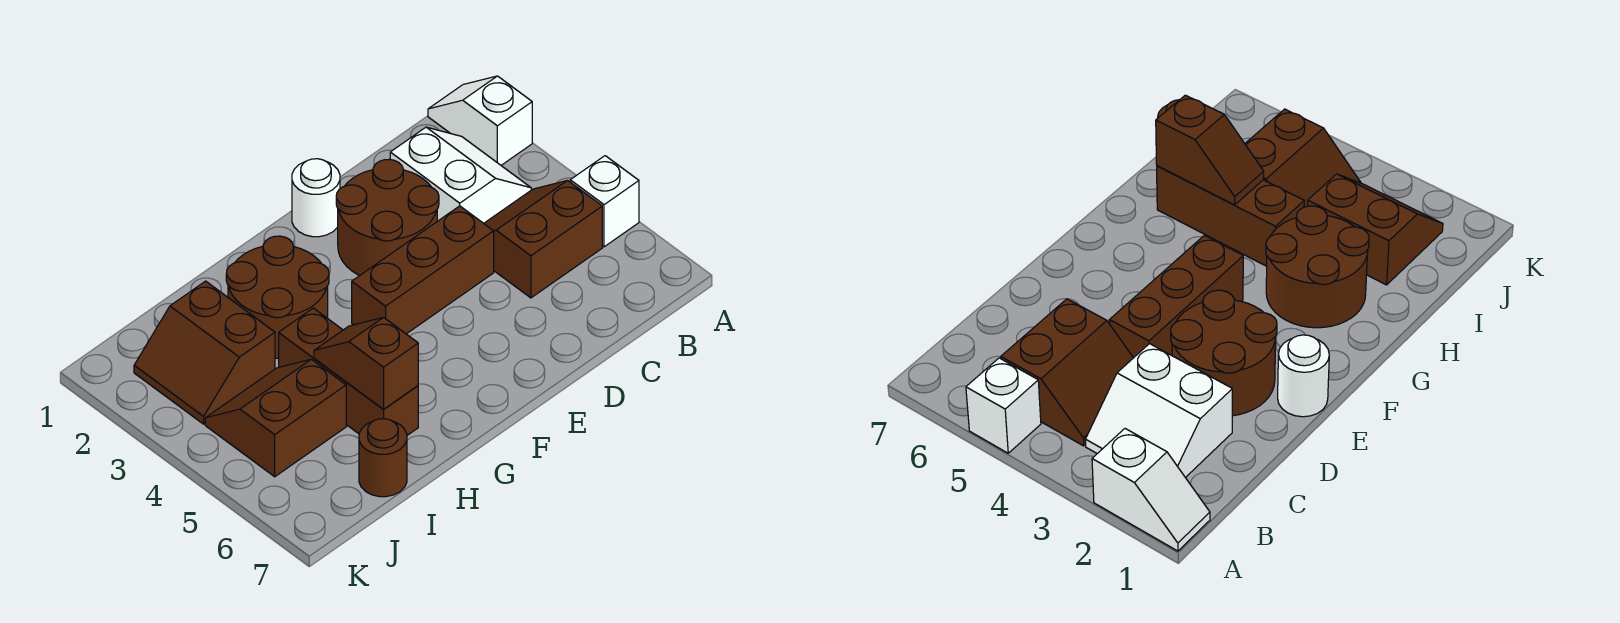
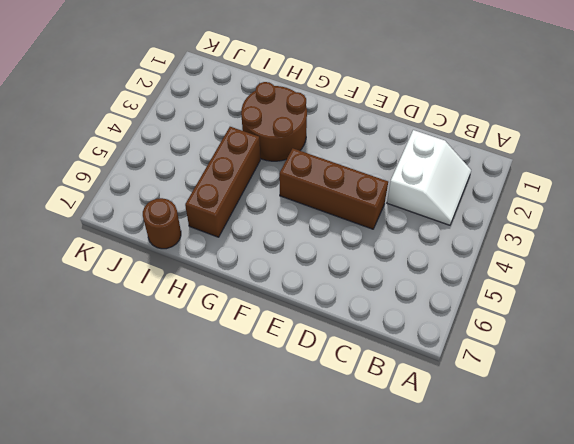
none -> white 1x2 slope [428,76,532,165]
none -> white 1x1 brick [570,156,639,247]
none -> brown 2x2 slope [484,180,602,298]

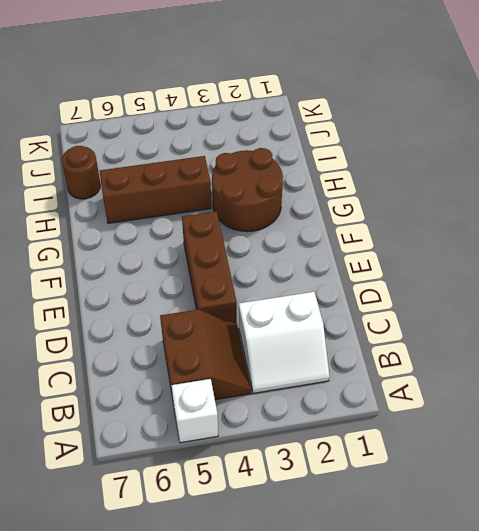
none -> white 1x2 slope [428,76,532,165]
none -> brown 2x2 round brick [336,159,439,276]
none -> white 1x1 round brick [292,159,340,237]

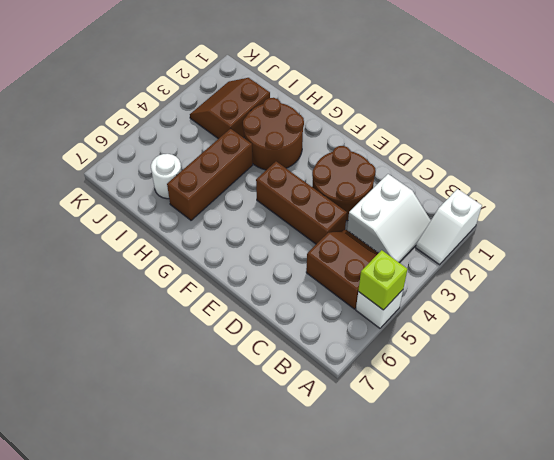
white 1x2 slope [416,189,482,265] -> white 1x2 slope turned to [428,76,532,165]
lime 1x1 brick [358,250,407,310] -> none
white 1x1 round brick [151,154,181,199] -> white 1x1 round brick moved to [292,159,340,237]
none -> brown 2x2 slope [205,359,346,477]
none -> brown 1x1 round brick [359,419,407,497]
none -> brown 1x2 slope [314,317,418,410]

